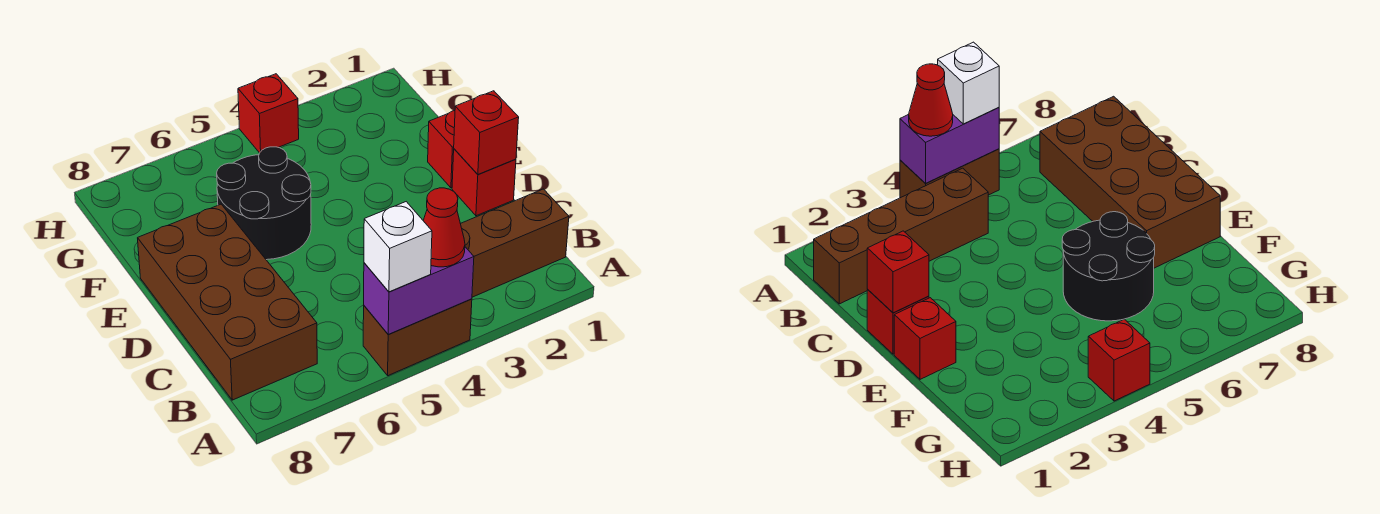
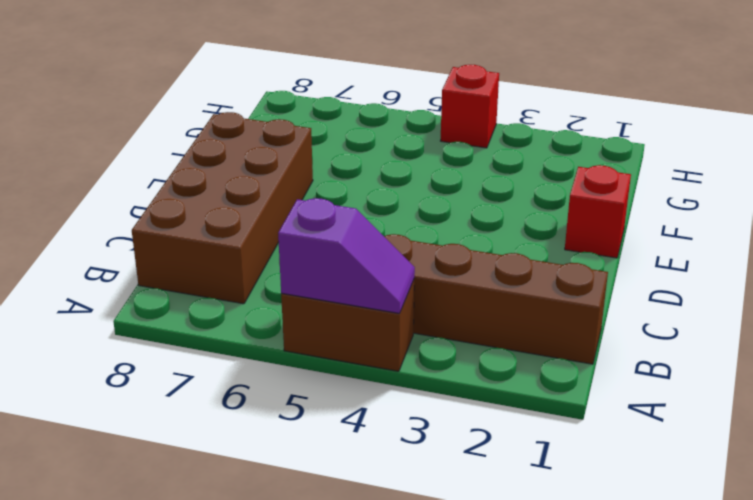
purple 1x2 slope [278,198,415,313] -> purple 1x2 brick [364,247,474,334]
none -> red 1x1 brick [452,149,516,216]
none -> black 2x2 round brick [217,147,311,260]

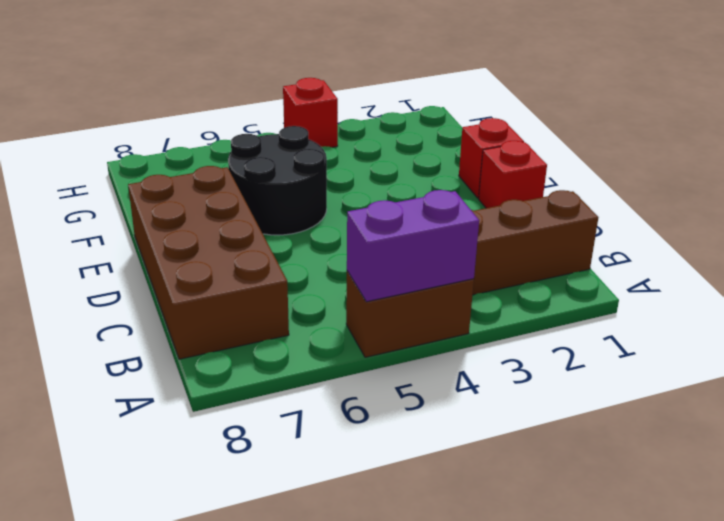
none -> red 1x1 brick [454,91,519,174]
none -> red 1x1 cone [423,188,465,267]

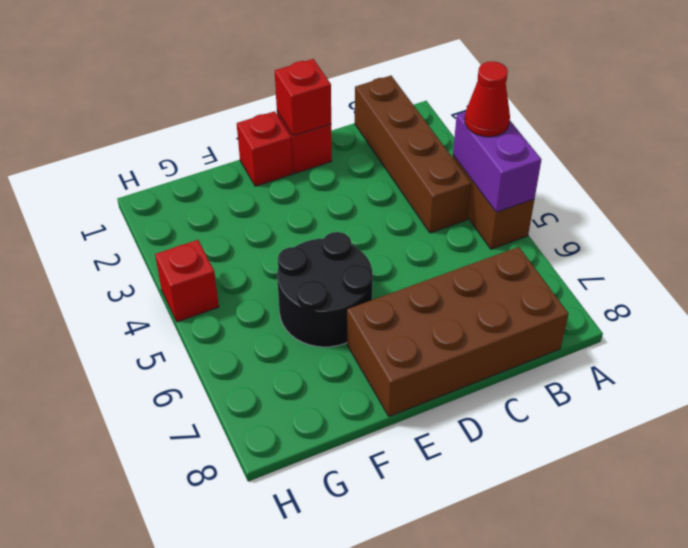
none -> white 1x1 brick [364,202,432,292]

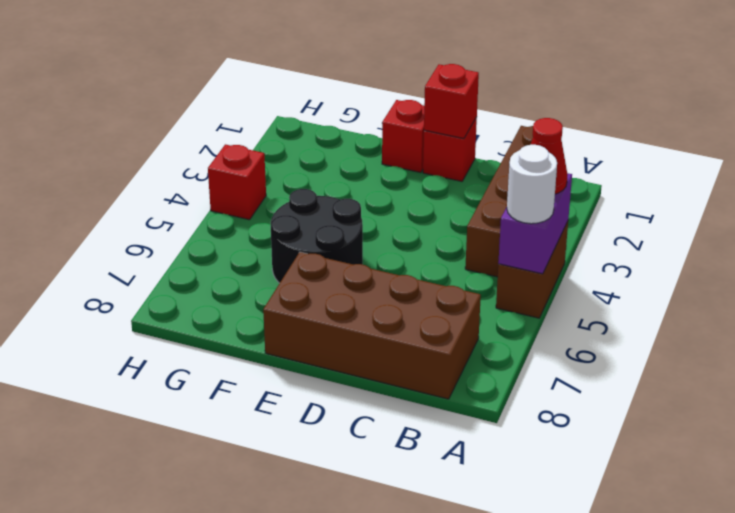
white 1x1 round brick [507,145,557,224] -> white 1x1 brick [364,202,432,292]

